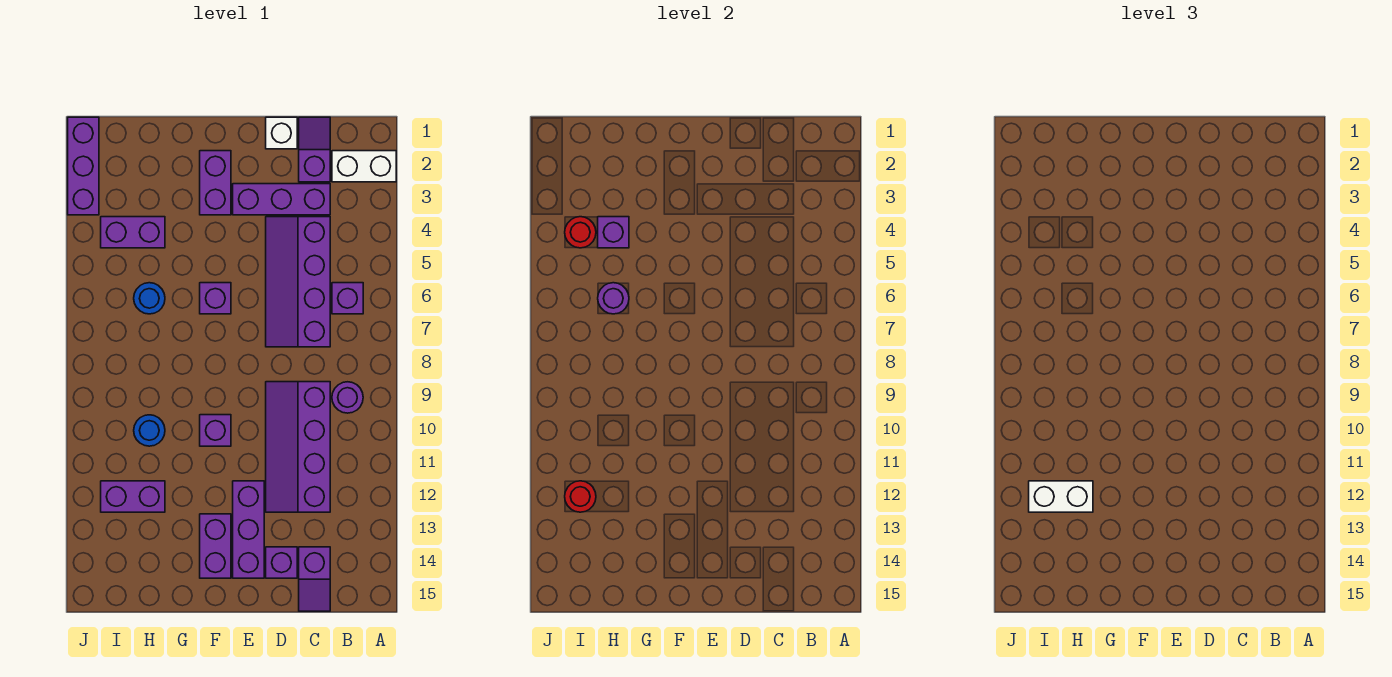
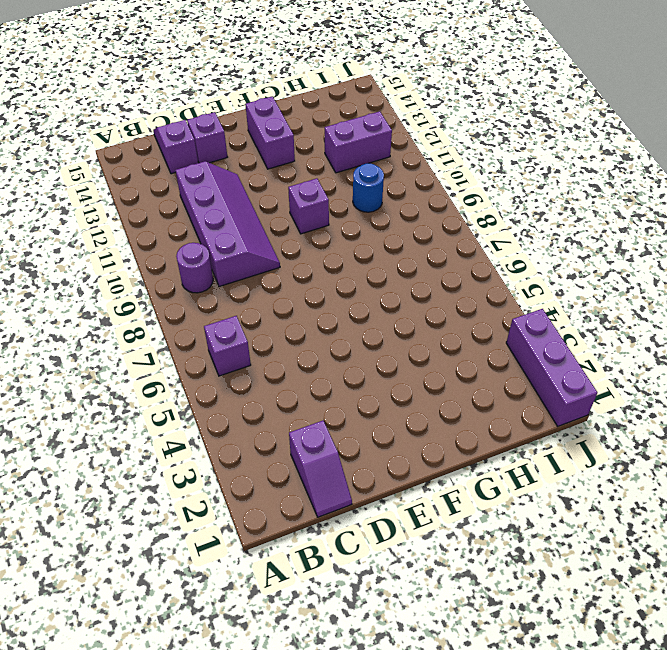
none -> white 1x2 brick [332,151,396,182]
none -> purple 1x3 brick [233,184,330,215]
none -> purple 2x4 slope [266,217,330,347]

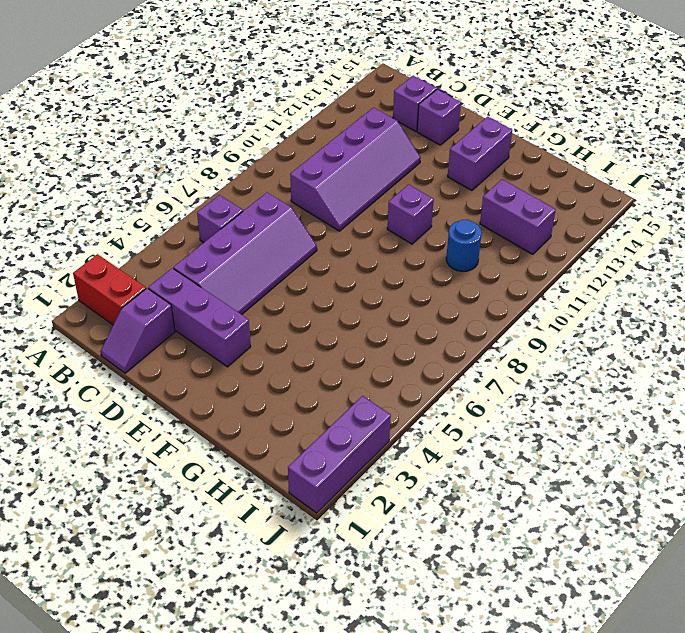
red 1x2 brick [73,254,146,325] -> white 1x2 brick [332,151,396,182]
none -> purple 1x1 round brick [332,382,363,413]
none -> white 1x1 brick [266,117,297,149]
none -> purple 1x3 brick [233,481,264,578]

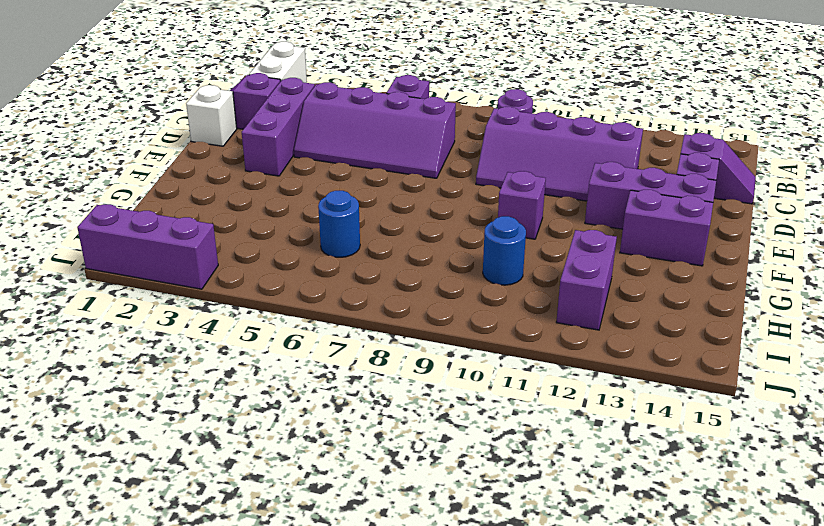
none -> purple 1x2 brick [200,151,231,215]
none -> purple 1x1 brick [200,283,231,314]
none -> purple 1x2 brick [101,217,165,248]

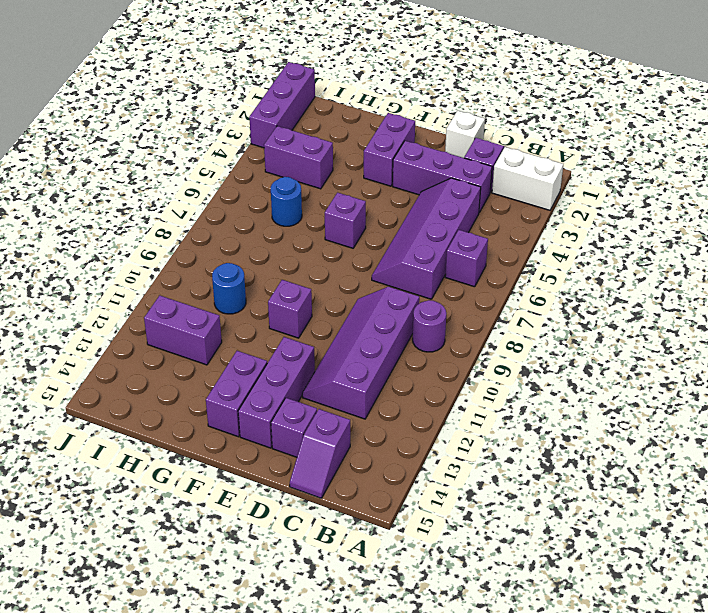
none -> purple 1x1 brick [598,217,629,248]
none -> purple 1x1 round brick [598,283,629,314]
none -> red 1x1 round brick [565,217,596,248]

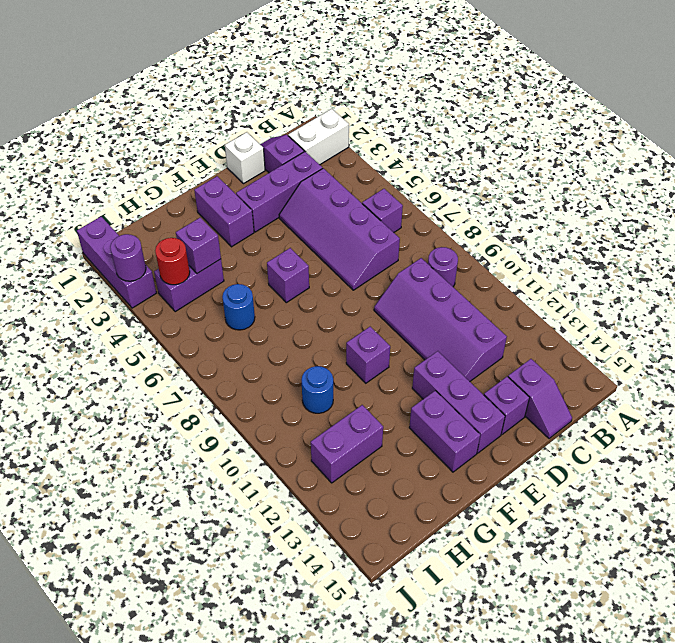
purple 1x1 round brick [110,234,146,281] -> purple 1x1 round brick moved to [598,283,629,314]
none -> red 1x1 round brick [565,481,596,512]
none -> white 1x2 brick [1029,481,1093,512]

